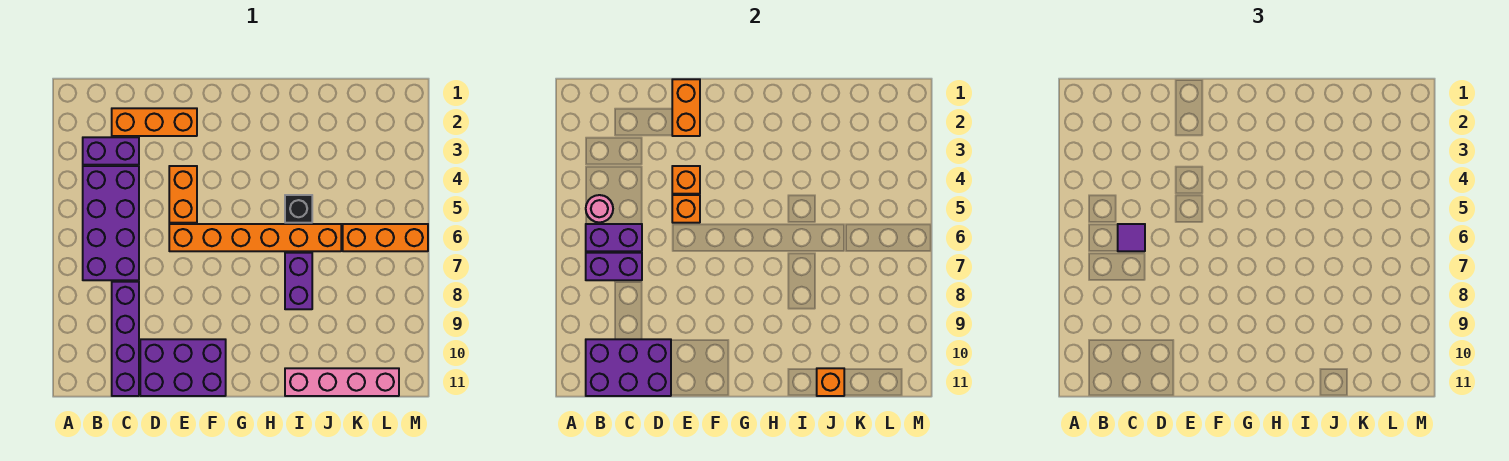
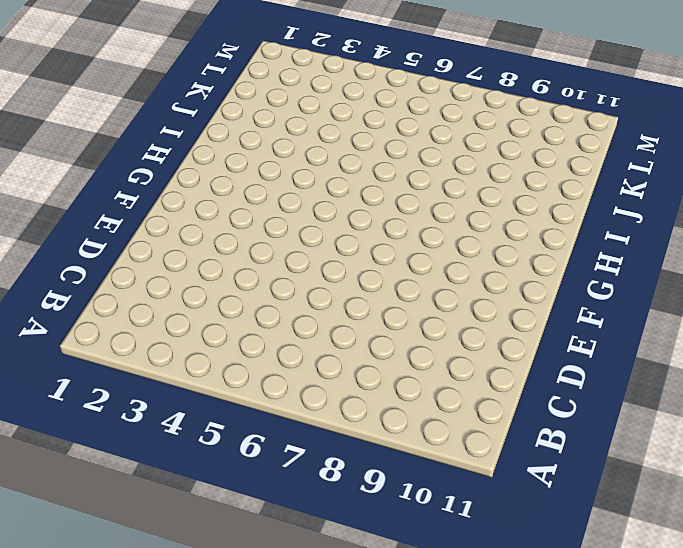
none -> purple 1x2 brick [83,137,139,165]
none -> purple 2x4 brick [83,166,139,280]
none -> orange 1x3 brick [112,108,197,136]

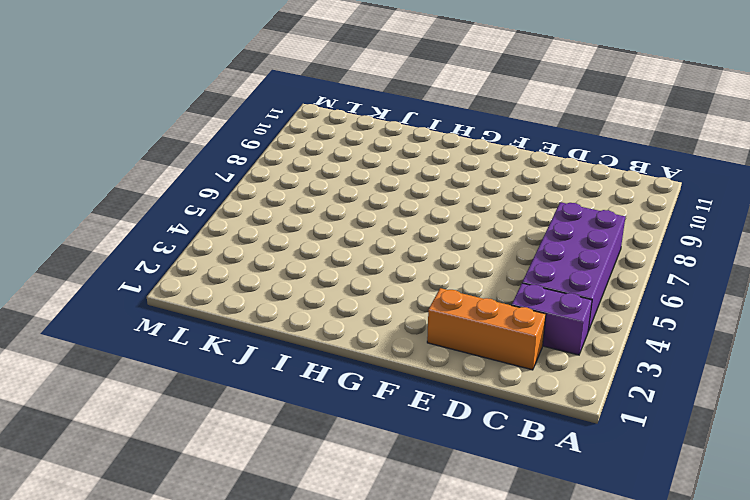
none -> purple 1x4 brick [112,282,139,396]
none -> purple 2x3 brick [140,339,226,396]
none -> orange 1x2 brick [169,166,197,223]

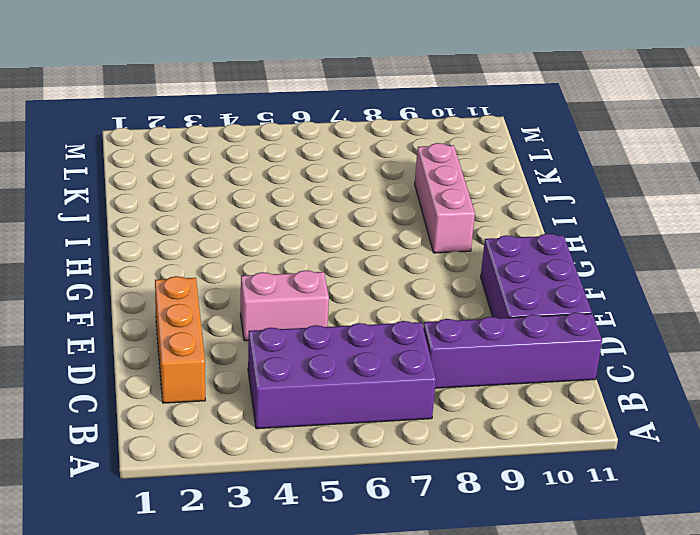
pink 1x2 brick [240,270,329,341] -> orange 1x2 brick [169,166,197,223]
pink 1x3 brick [415,143,475,253] -> none
none -> purple 1x2 brick [83,137,139,165]
none -> orange 1x6 brick [169,224,341,251]
none -> black 1x1 brick [285,195,312,223]

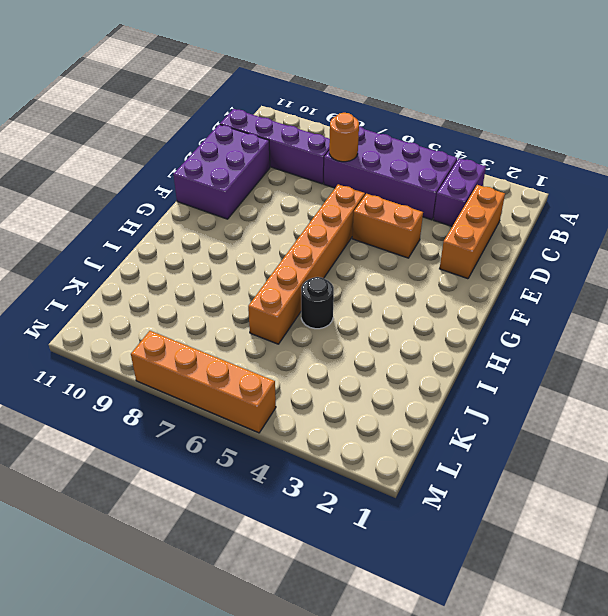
orange 1x1 round brick [329,113,359,162] -> purple 1x2 brick [586,253,642,280]
black 1x1 round brick [301,277,334,329] -> black 1x1 brick [285,195,312,223]
orange 1x4 brick [131,331,276,433] -> orange 1x3 brick [343,224,428,251]
none -> purple 1x2 brick [285,253,312,309]
none -> pink 1x4 brick [285,368,399,396]
none -> pink 1x1 round brick [586,195,613,222]

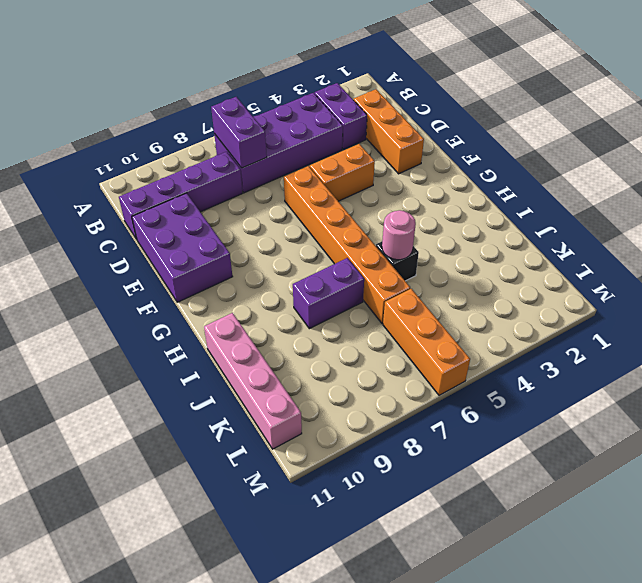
pink 1x1 round brick [382,210,416,260] -> pink 1x1 round brick moved to [586,195,613,222]
none -> purple 1x2 brick [586,224,642,251]
none -> purple 2x3 brick [586,339,671,396]
none -> orange 1x2 brick [672,79,700,136]

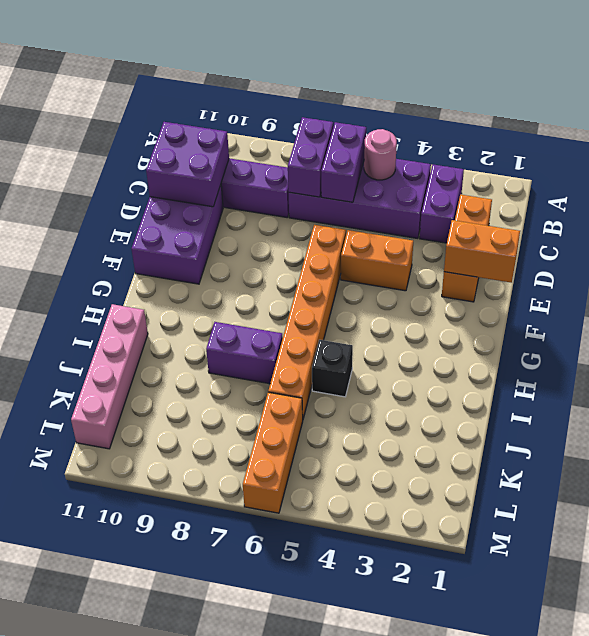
purple 2x2 brick [146,122,229,207] -> purple 2x3 brick [586,339,671,396]
none -> orange 1x1 brick [672,166,700,194]
none -> orange 1x1 brick [672,195,700,223]
none -> orange 1x1 brick [817,368,844,396]

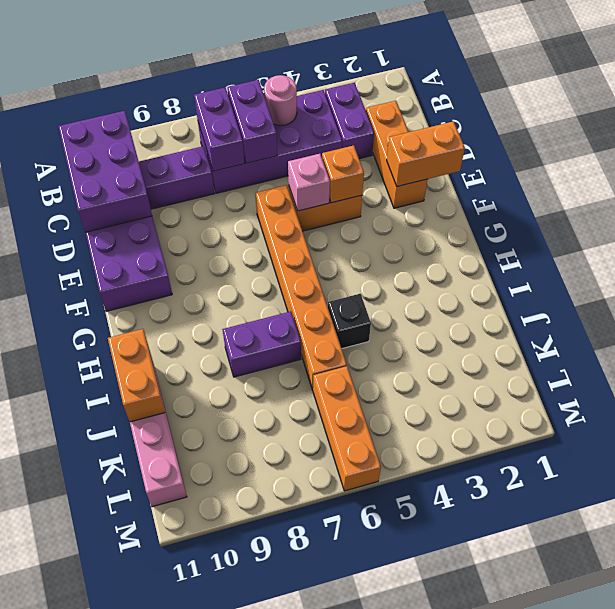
pink 1x1 brick [288,154,330,211] -> orange 1x1 brick [672,195,700,223]
orange 1x2 brick [108,329,165,422] -> orange 1x1 brick [817,368,844,396]
none -> purple 1x1 tile [1118,224,1145,251]

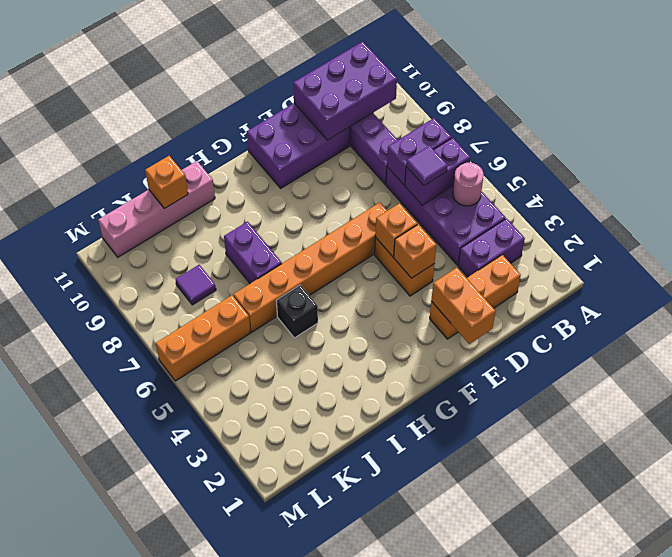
purple 1x1 tile [176,265,216,305] -> none

